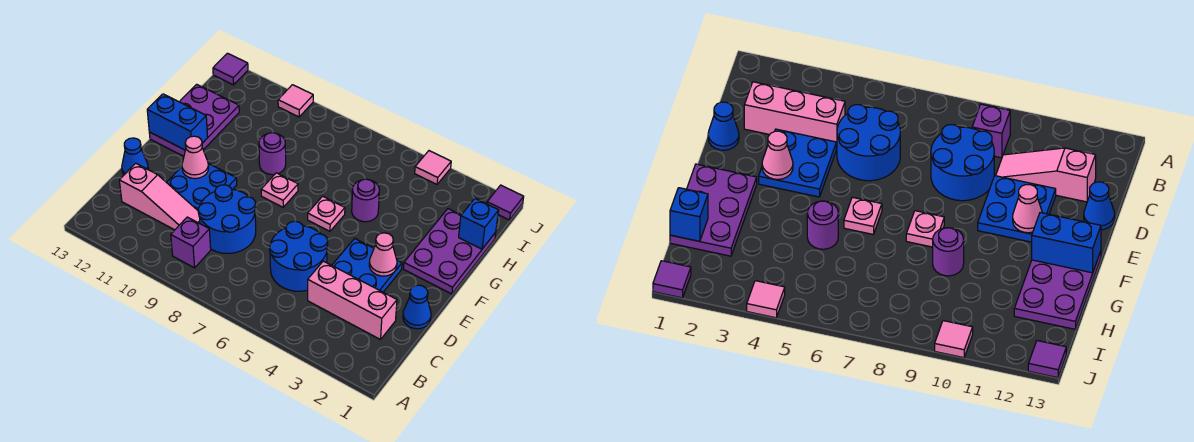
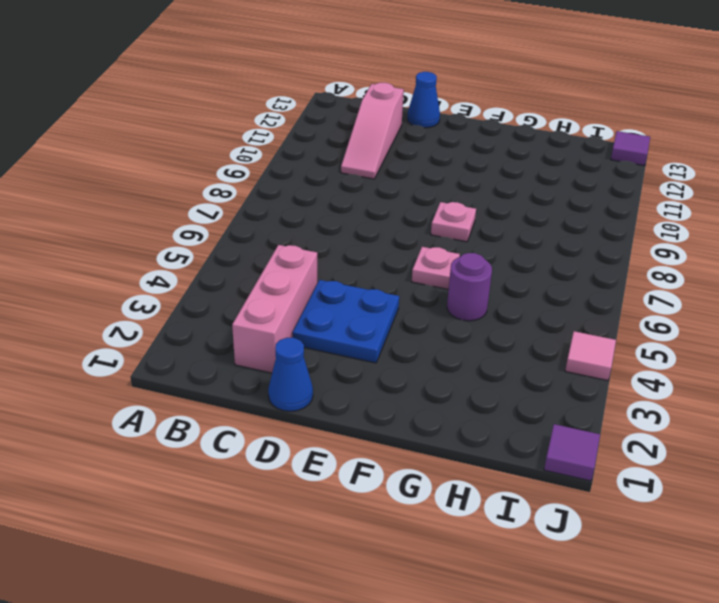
none -> purple 1x1 brick [171,217,211,268]
none -> blue 2x2 round brick [270,221,328,291]
none -> blue 2x2 round brick [198,185,256,254]

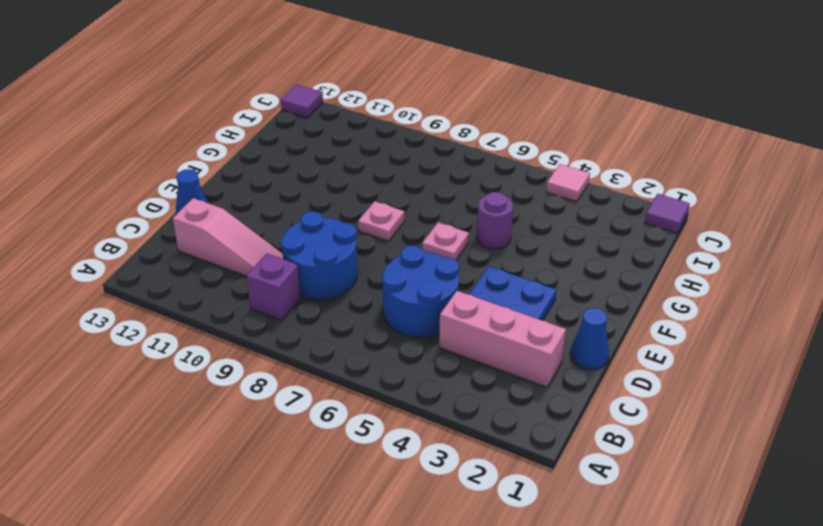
none -> blue 2x2 plate [167,163,237,210]
none -> purple 2x3 plate [404,209,496,294]
none -> purple 2x3 plate [149,84,239,156]

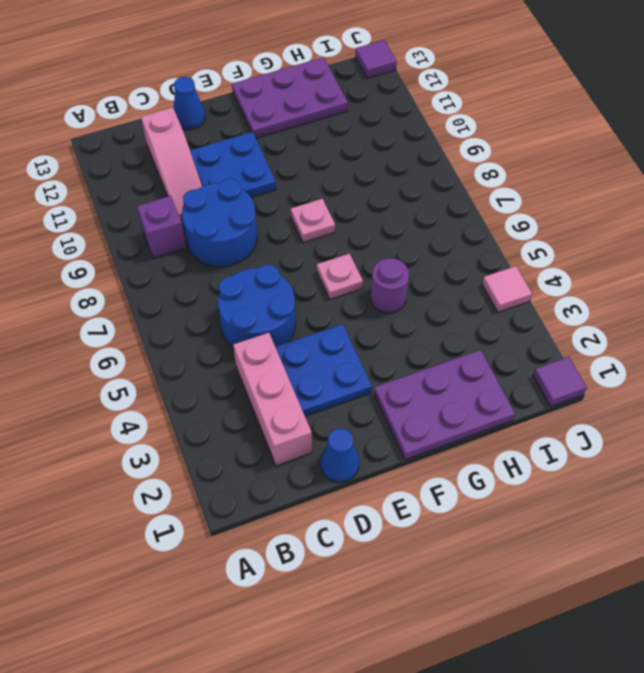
none -> purple 1x1 round brick [259,133,286,175]
none -> pink 1x1 tile [278,85,313,117]
none -> pink 1x1 cone [369,233,397,276]

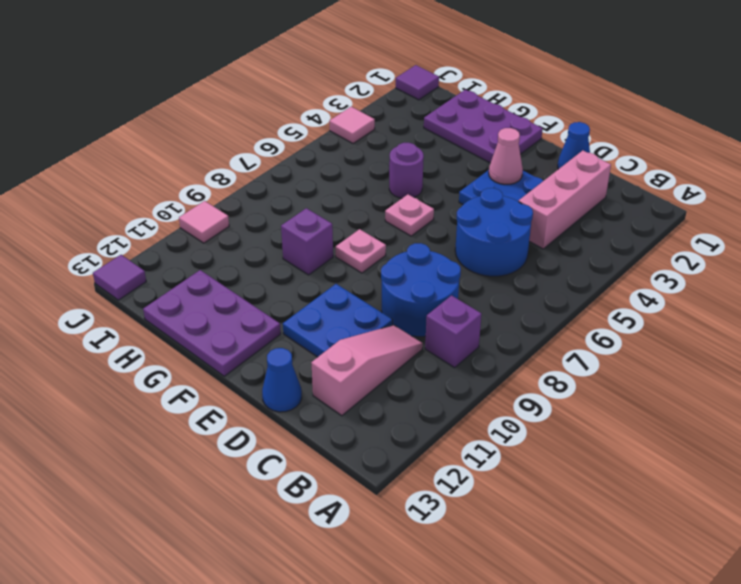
purple 1x1 brick [281,208,333,275] -> purple 1x1 round brick [259,133,286,175]
none -> pink 1x1 cone [182,136,209,179]
none -> blue 1x2 brick [147,94,208,150]
none -> blue 1x1 brick [459,199,499,249]

